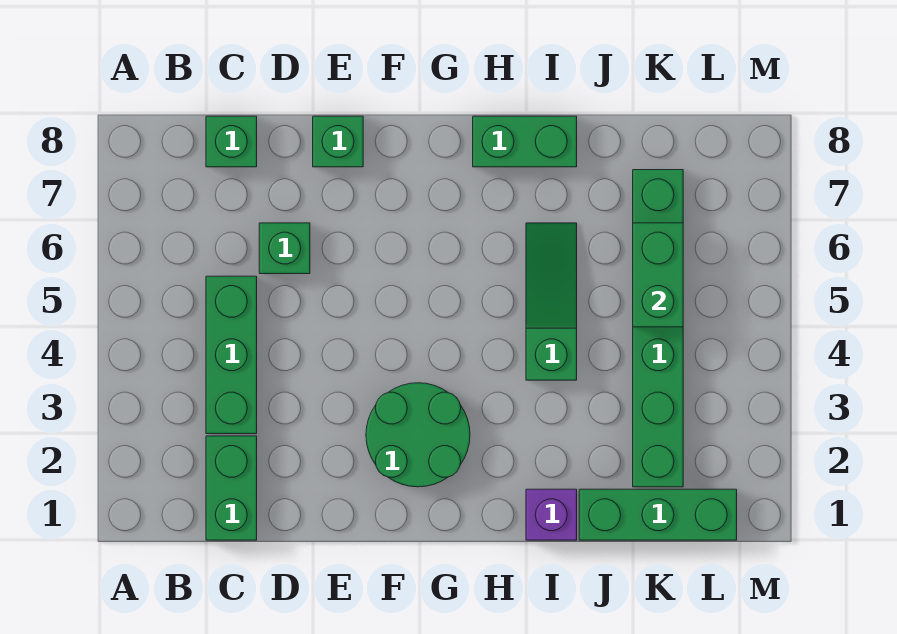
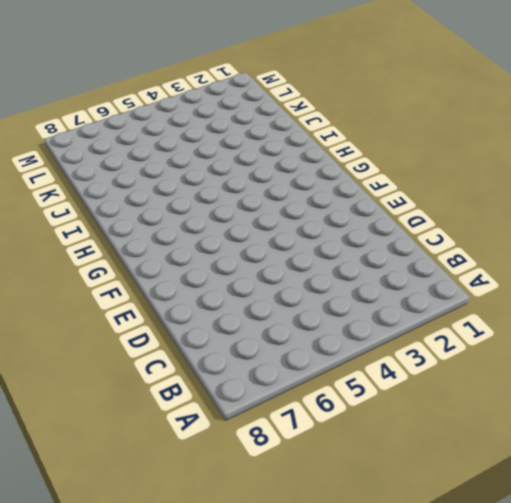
none -> green 1x2 brick [206,436,257,540]
none -> green 1x3 brick [206,276,257,434]
none -> green 1x1 brick [206,116,257,167]

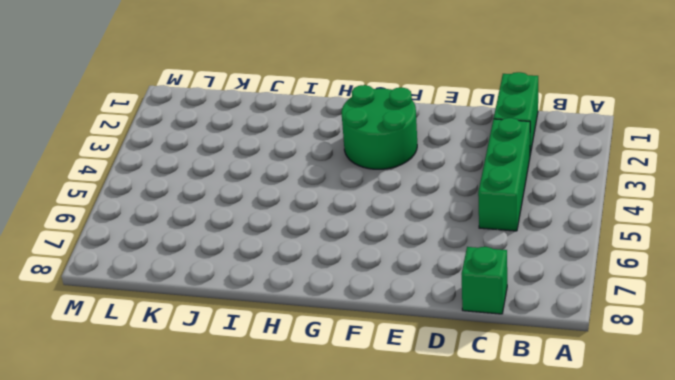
none -> green 1x1 brick [259,223,310,274]
none -> green 1x1 brick [313,116,363,167]
none -> green 1x2 brick [473,116,577,167]

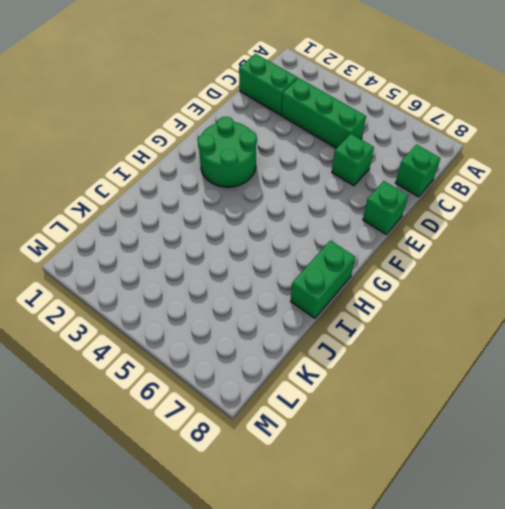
none -> purple 1x1 brick [526,489,577,540]
none -> green 1x3 slope [526,223,577,380]
none -> green 1x3 brick [579,489,737,540]

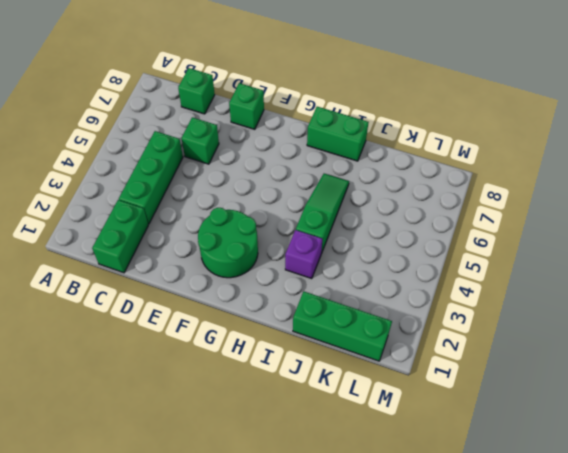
purple 1x1 brick [285,230,322,279] -> purple 1x1 brick moved to [526,489,577,540]
none -> green 1x6 brick [633,170,683,487]
none -> green 1x2 brick [633,223,683,327]

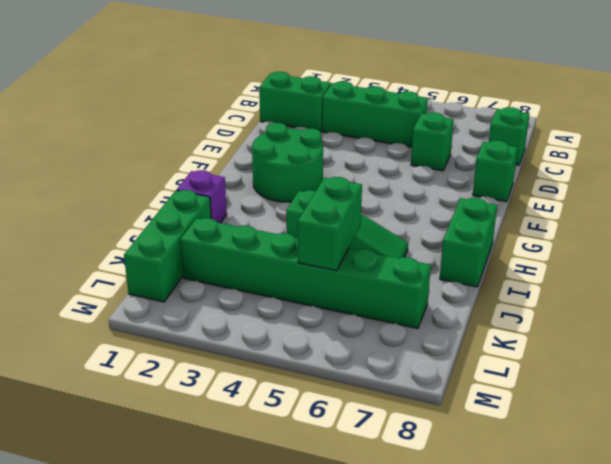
green 1x2 brick [298,177,362,271] -> green 1x2 brick turned to [633,223,683,327]

